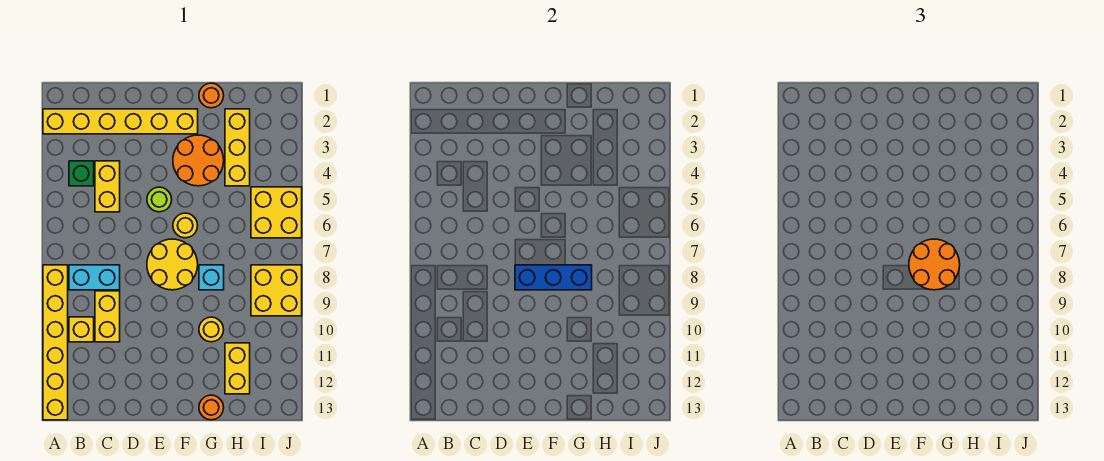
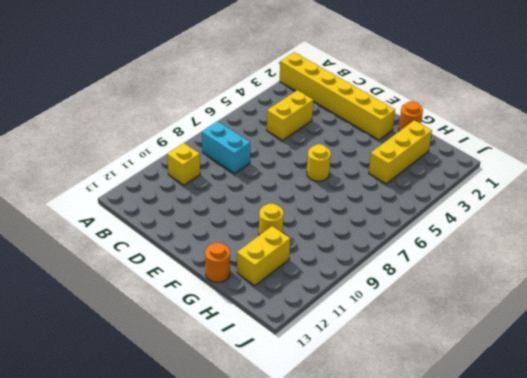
none -> yellow 1x6 brick [43,265,68,420]
none -> green 1x1 brick [69,161,94,186]
none -> yellow 1x2 brick [95,291,120,342]

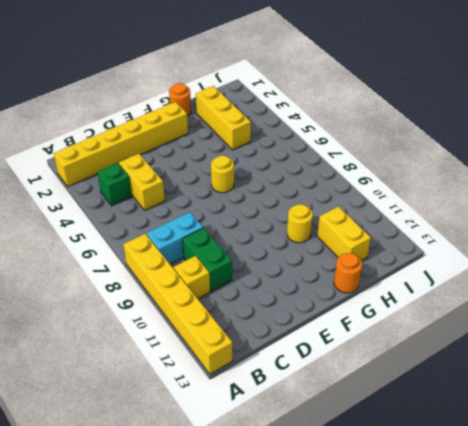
green 1x2 brick [183,228,232,291] -> yellow 1x2 brick [95,291,120,342]
none -> lime 1x1 round brick [147,187,172,212]
none -> yellow 2x2 round brick [147,239,198,290]
none -> orange 2x2 round brick [173,135,224,186]

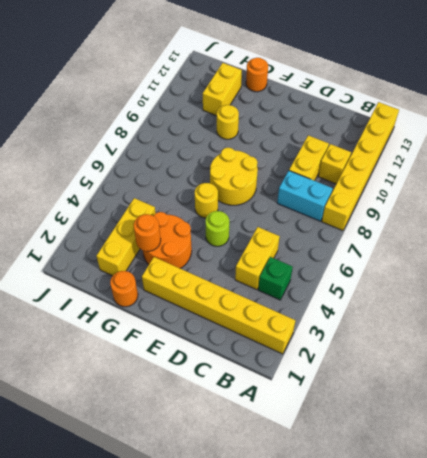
orange 1x1 round brick [134,214,161,251] -> none
none -> cyan 1x1 brick [199,265,224,290]
none -> yellow 2x2 brick [251,187,302,238]
none -> yellow 2x2 brick [251,265,302,316]

